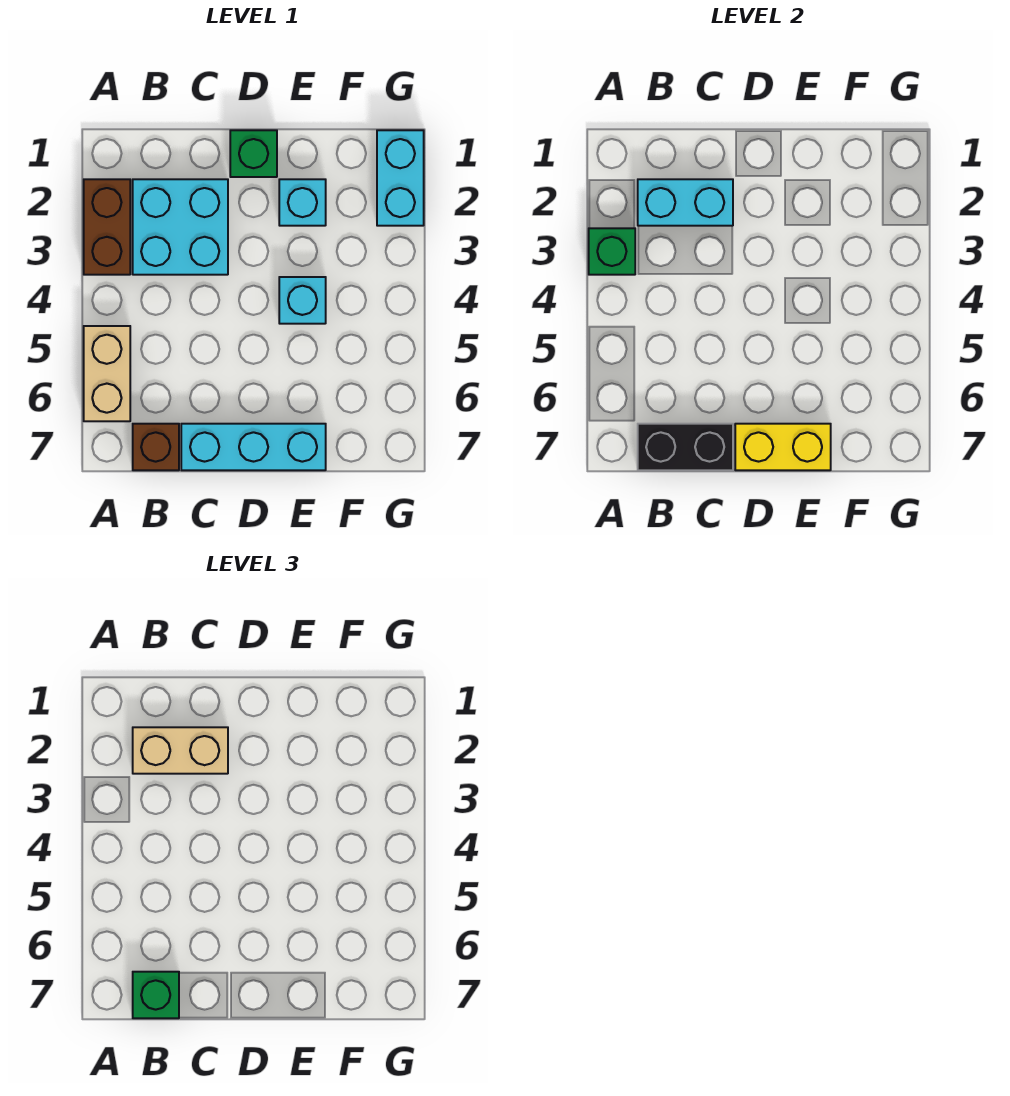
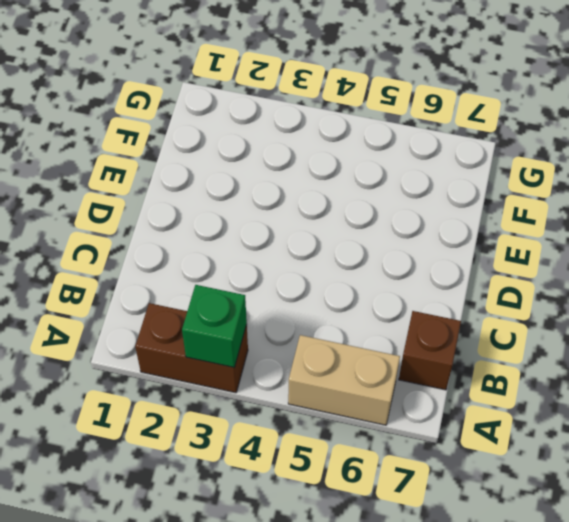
none -> cyan 2x2 brick [133,179,228,275]
none -> cyan 1x3 brick [181,424,326,470]
none -> green 1x1 brick [230,130,277,177]

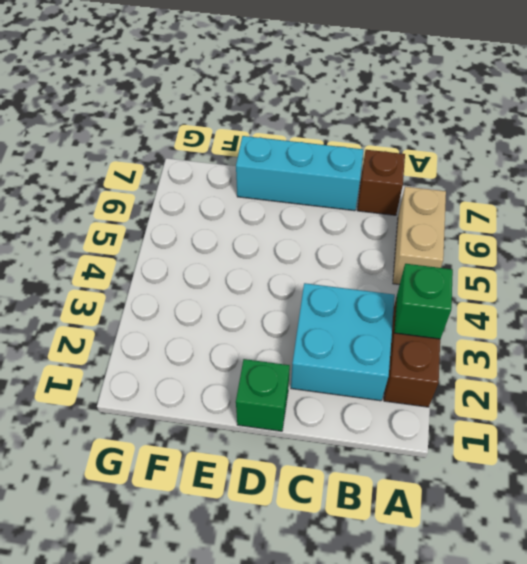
none -> cyan 1x1 brick [279,179,326,226]
none -> cyan 1x1 brick [279,277,326,324]
none -> cyan 1x2 brick [377,130,424,226]

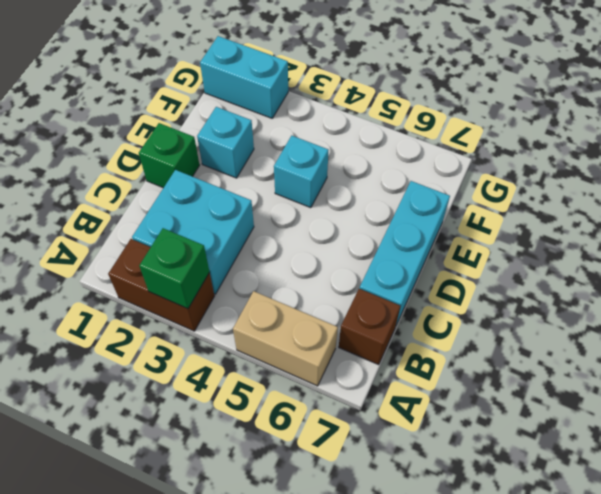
none -> cyan 1x2 brick [638,179,733,226]
none -> black 1x2 brick [638,424,733,470]
none -> yellow 1x2 brick [735,424,831,470]

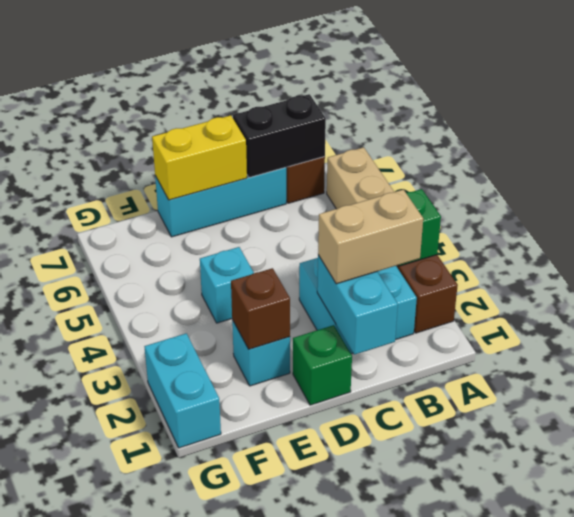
cyan 1x2 brick [317,255,398,355] -> cyan 1x2 brick turned to [638,179,733,226]
brown 1x1 brick [231,268,290,349] -> none
none -> green 1x1 brick [133,972,179,1018]

